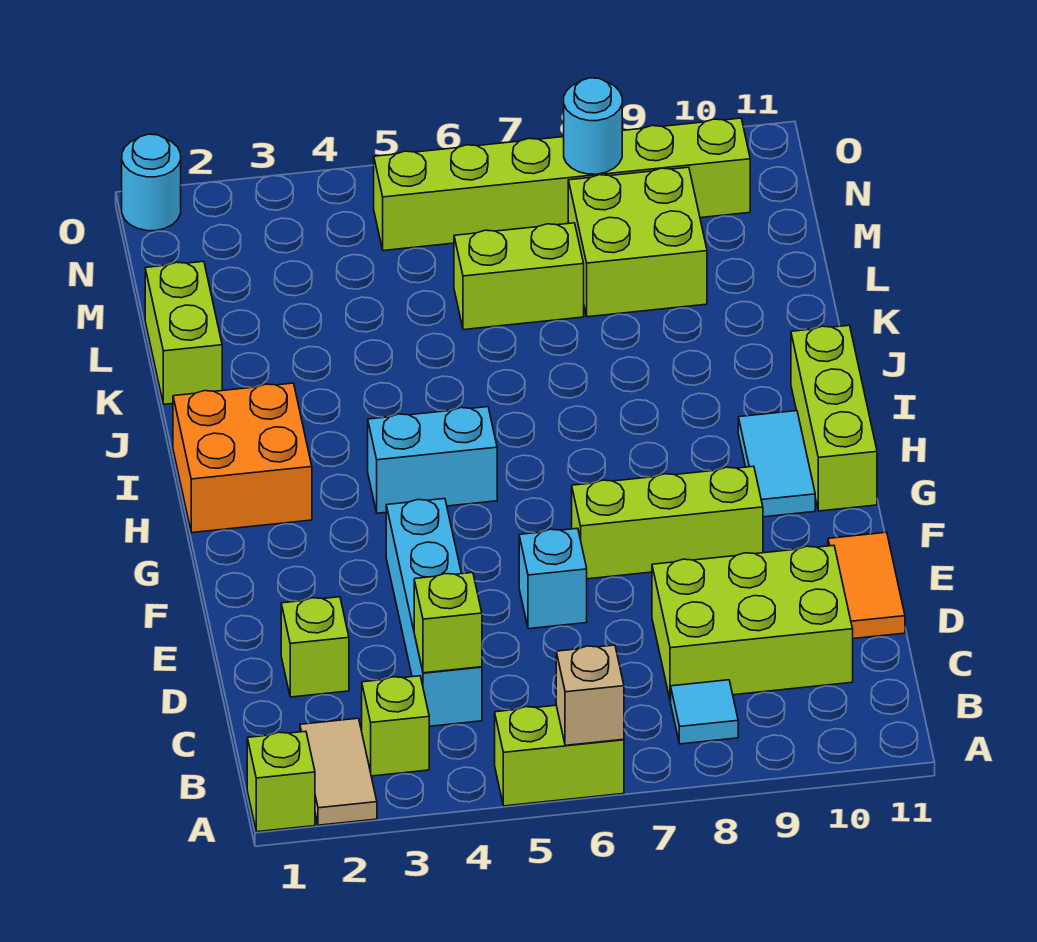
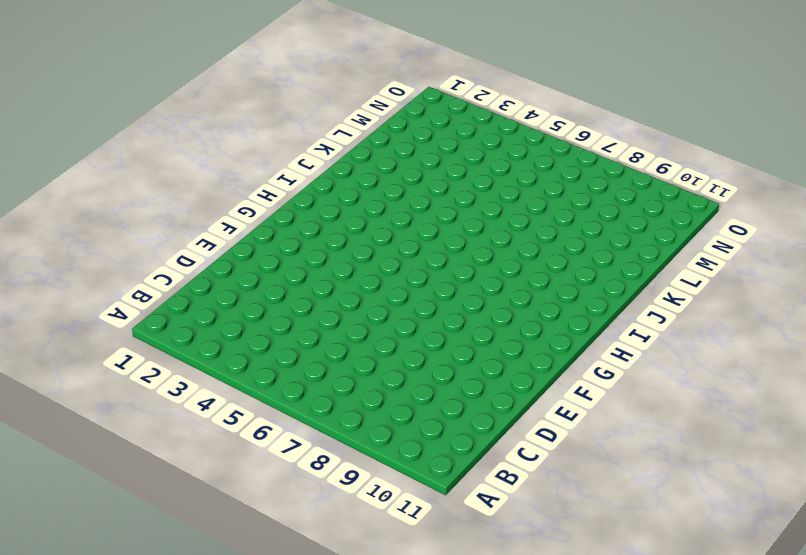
none -> lime 1x1 brick [247,731,315,832]
none -> tan 1x2 tile [300,718,377,825]
none -> lime 1x2 brick [495,705,624,806]

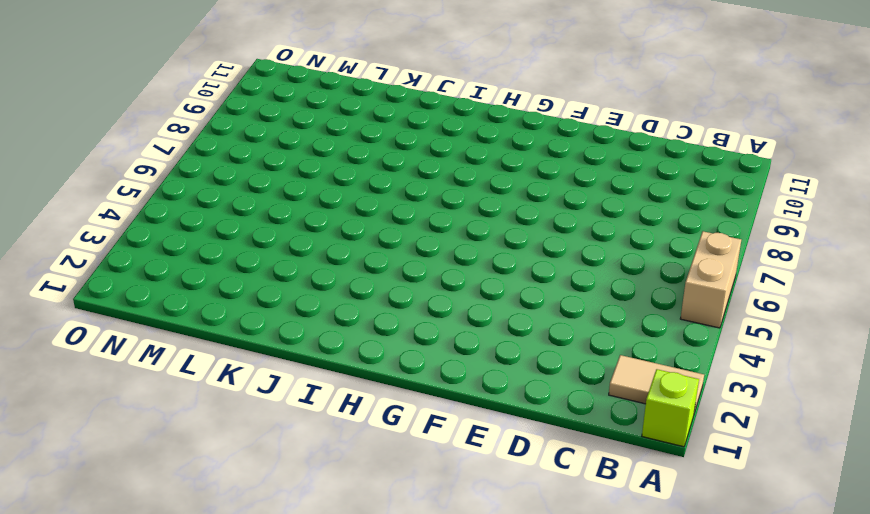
tan 1x2 brick [680,231,741,328] -> lime 1x2 brick [495,705,624,806]
none -> lime 1x1 brick [362,676,429,776]
none -> cyan 1x1 tile [671,680,738,744]
none -> cyan 1x4 brick [386,499,482,726]

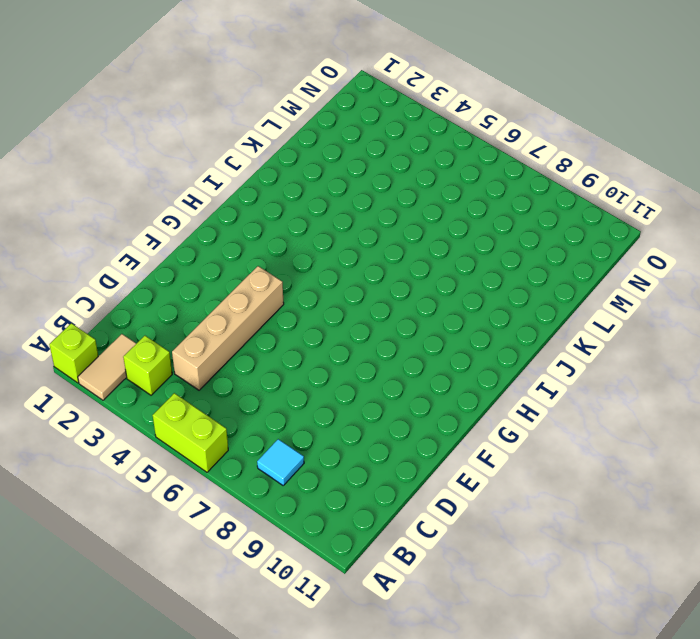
tan 1x4 brick [172,266,284,390] -> cyan 1x4 brick [386,499,482,726]
none -> lime 2x3 brick [652,545,853,701]
none -> lime 1x1 brick [281,597,349,697]
none -> orange 1x2 tile [828,532,905,639]

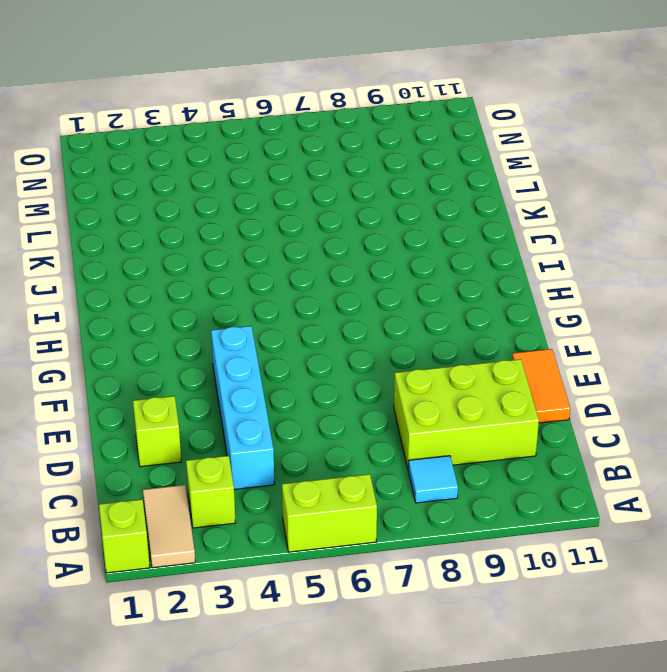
none -> cyan 1x1 brick [519,528,587,629]
none -> lime 1x3 brick [572,466,763,579]
none -> cyan 1x2 tile [738,411,815,517]

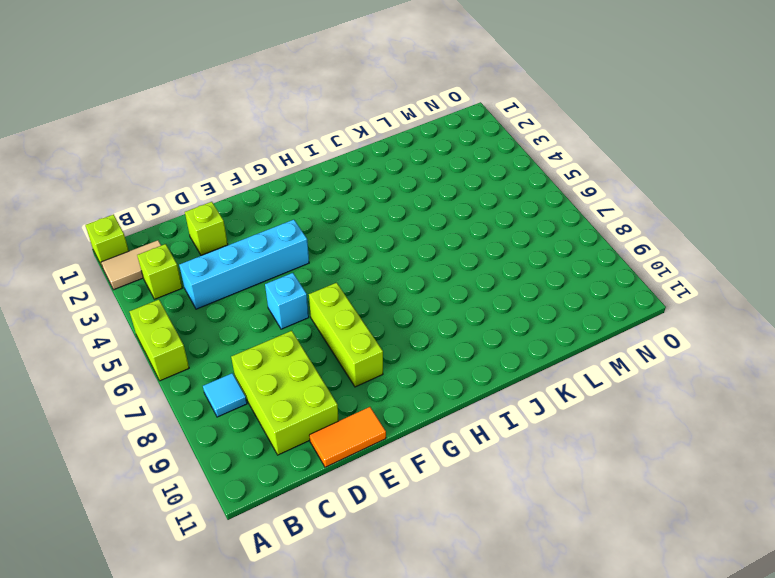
none -> cyan 1x2 tile [738,411,815,517]
none -> lime 1x3 brick [791,325,877,511]
none -> orange 2x2 brick [173,383,312,533]

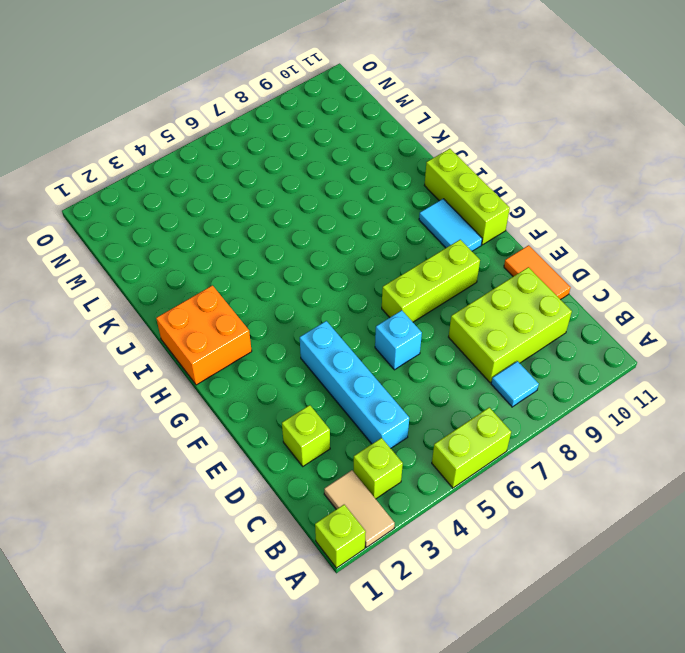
none -> cyan 1x2 brick [368,407,497,513]
none -> lime 1x2 brick [145,261,222,404]
none -> lime 1x2 brick [454,223,584,330]

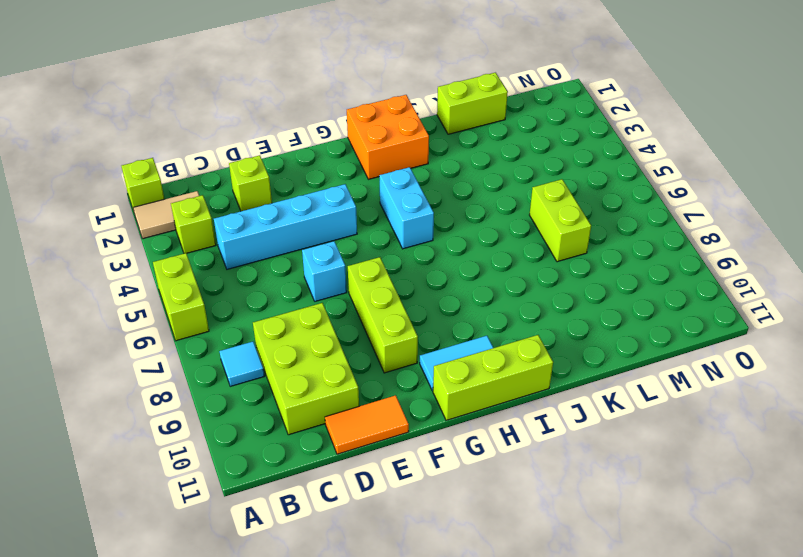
none -> lime 2x2 brick [568,167,707,317]
none -> lime 1x6 brick [374,118,750,251]
none -> cyan 1x1 round brick [122,134,181,231]

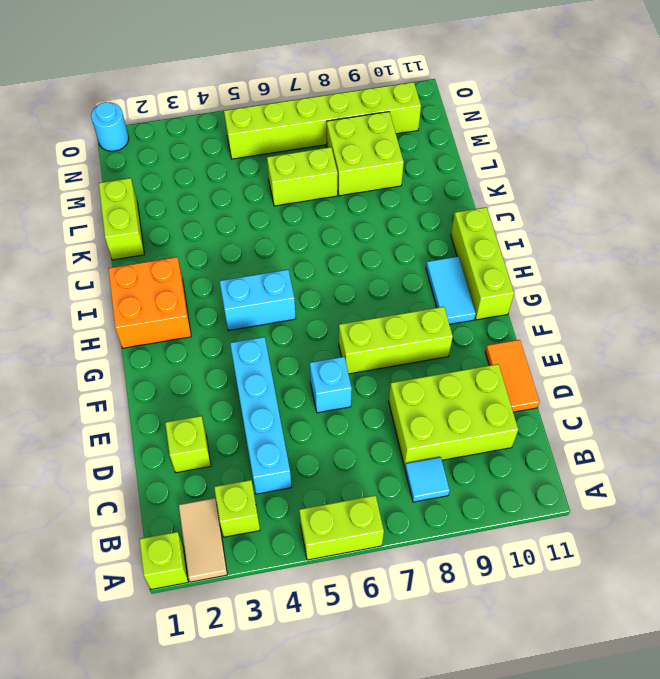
none -> tan 1x1 brick [556,645,624,745]
none -> lime 1x1 brick [414,573,482,673]
none -> cyan 1x1 round brick [564,78,622,174]

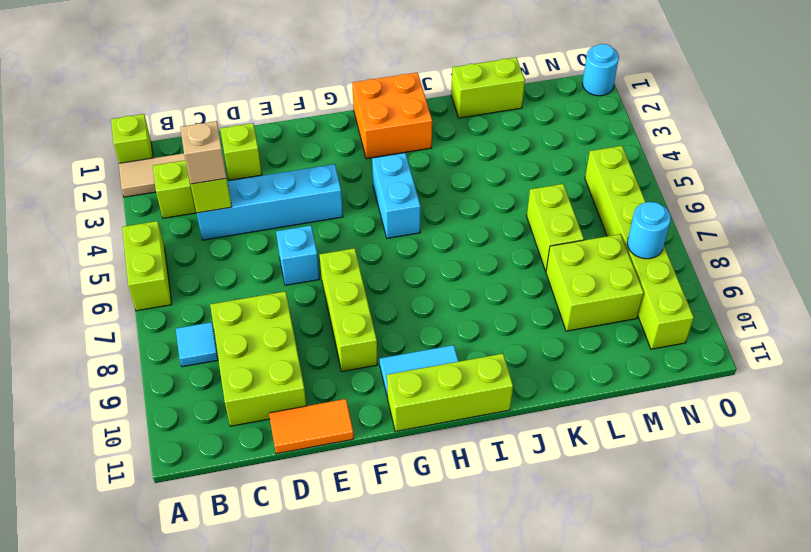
tan 1x1 brick [180,121,227,184] -> tan 1x1 brick moved to [556,645,624,745]

